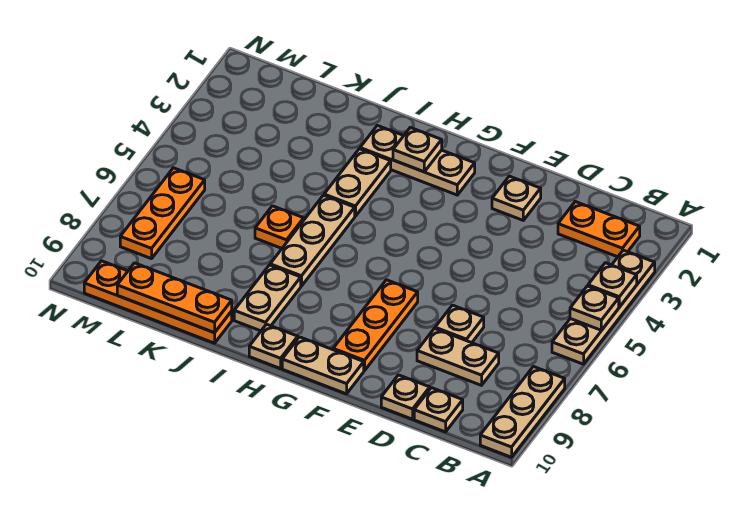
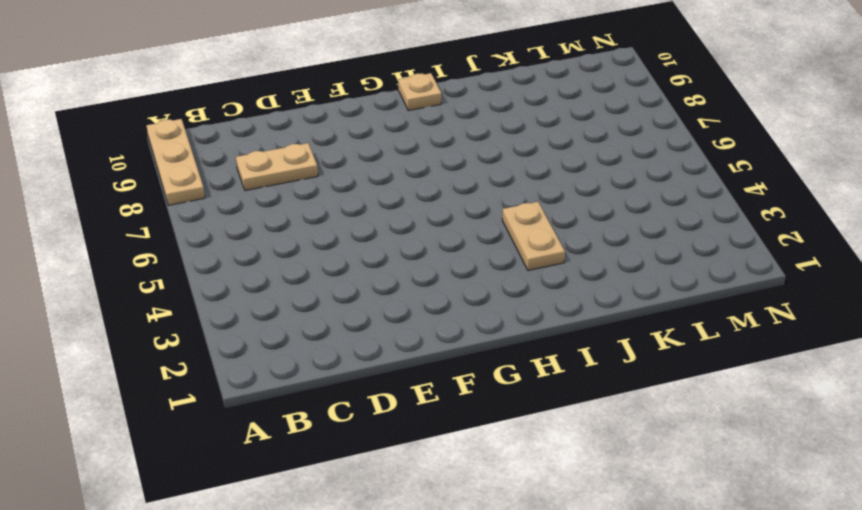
none -> tan 1x4 plate [552,250,655,364]
none -> orange 1x2 plate [558,202,640,257]
none -> tan 1x1 plate [414,388,463,432]

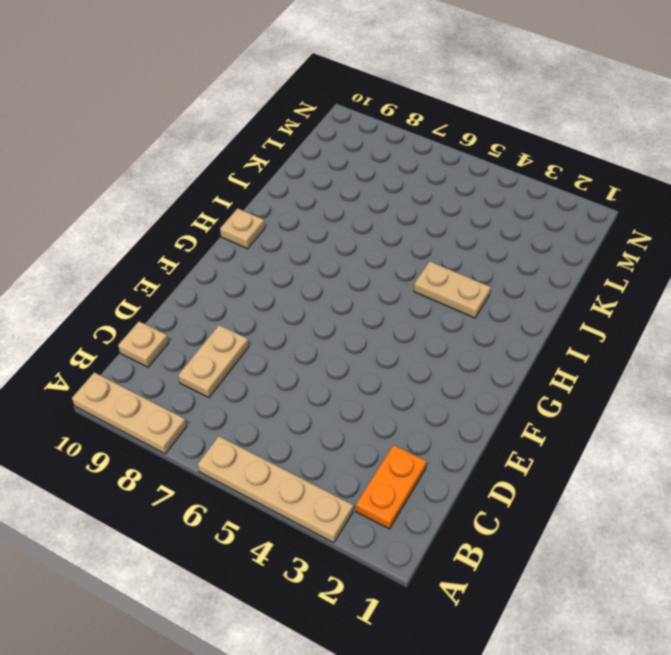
none -> tan 1x1 plate [435,305,484,343]
none -> tan 1x1 plate [381,375,430,419]
none -> tan 1x1 plate [492,176,541,220]

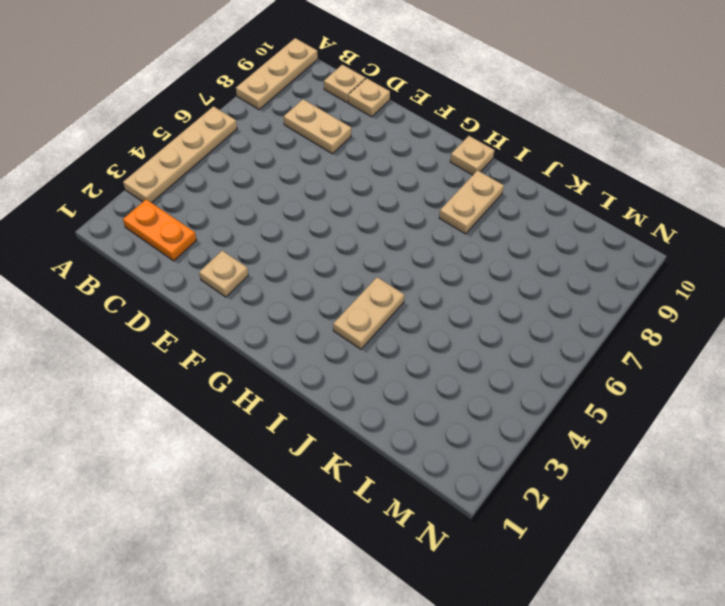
none -> tan 1x1 plate [435,305,484,343]
none -> orange 1x3 plate [333,280,418,371]
none -> tan 1x2 plate [282,337,364,394]

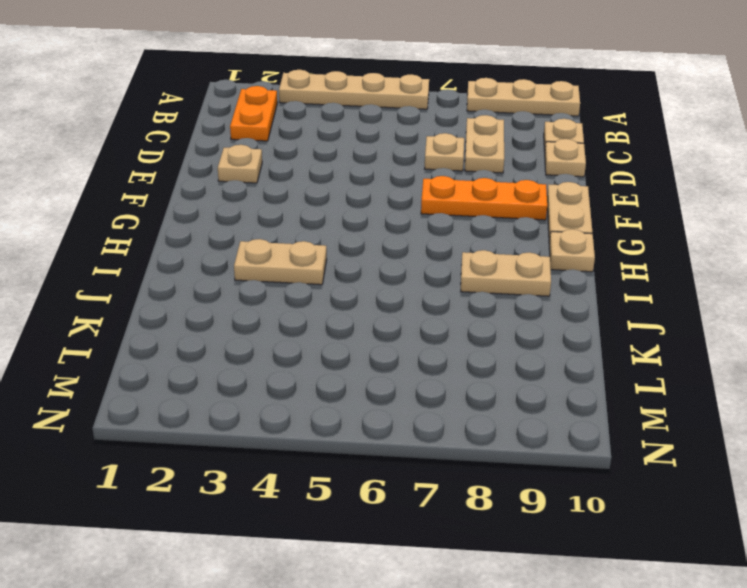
none -> tan 1x3 plate [360,126,475,195]
none -> tan 1x3 plate [270,195,355,286]
none -> orange 1x1 plate [255,206,304,248]

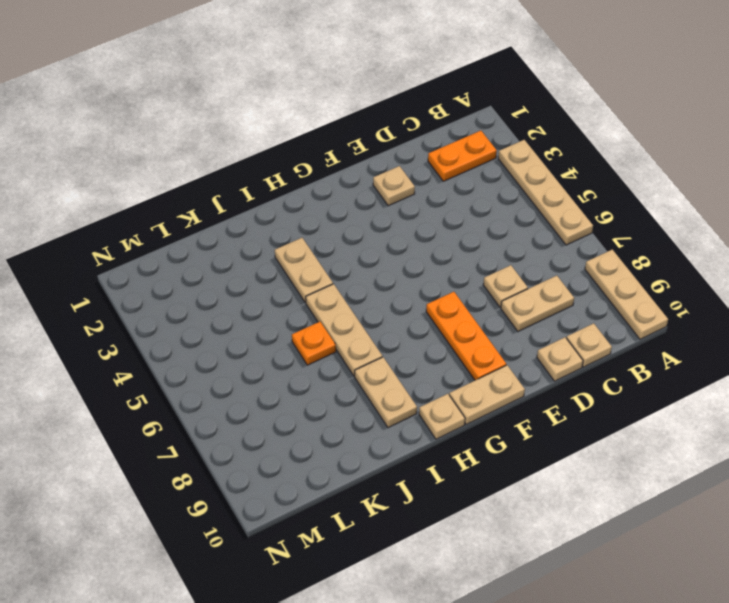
none -> tan 1x3 plate [360,126,475,195]
none -> orange 1x4 plate [84,261,232,343]
none -> orange 1x3 plate [120,168,205,259]

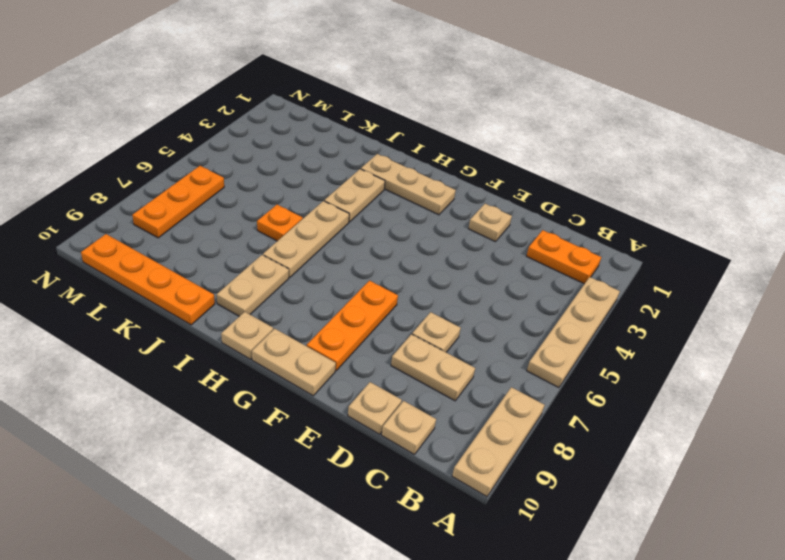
none -> tan 1x1 plate [588,263,637,307]
none -> tan 1x1 plate [570,286,619,330]
none -> tan 1x1 plate [393,128,442,172]

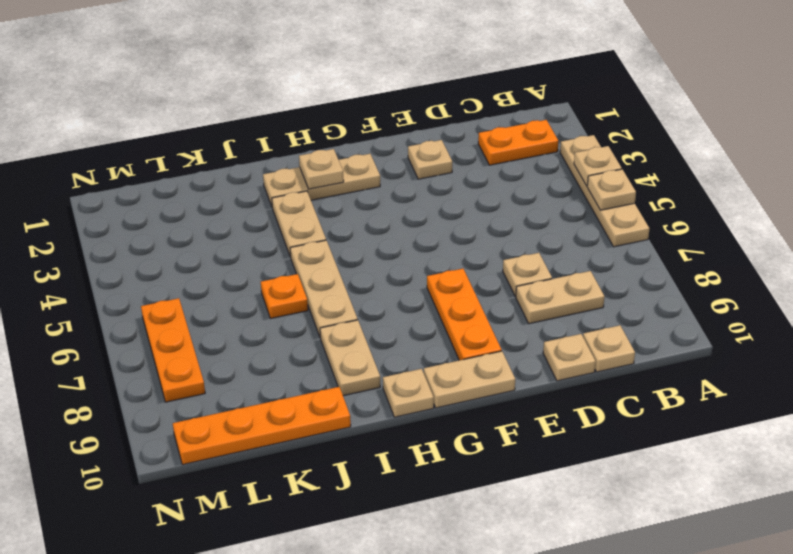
none -> tan 1x3 plate [480,367,565,457]
none -> orange 1x3 plate [117,263,232,333]

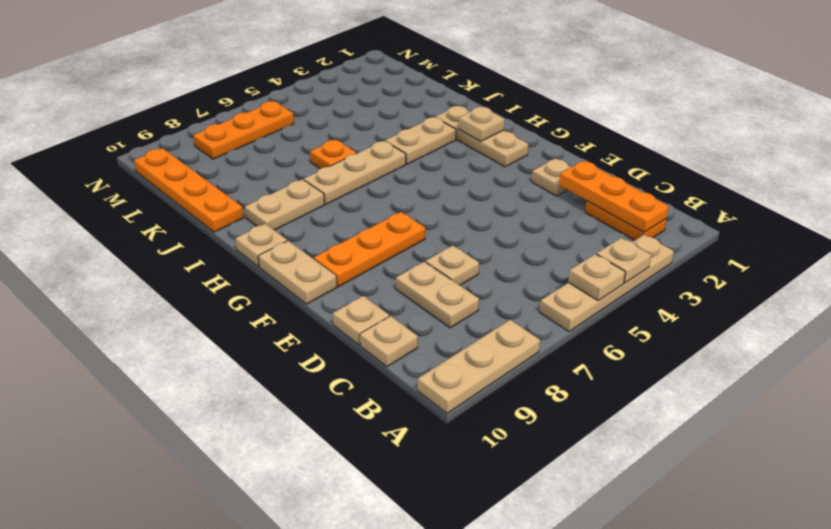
orange 1x3 plate [559,161,669,232] -> orange 1x3 plate moved to [117,263,232,333]

